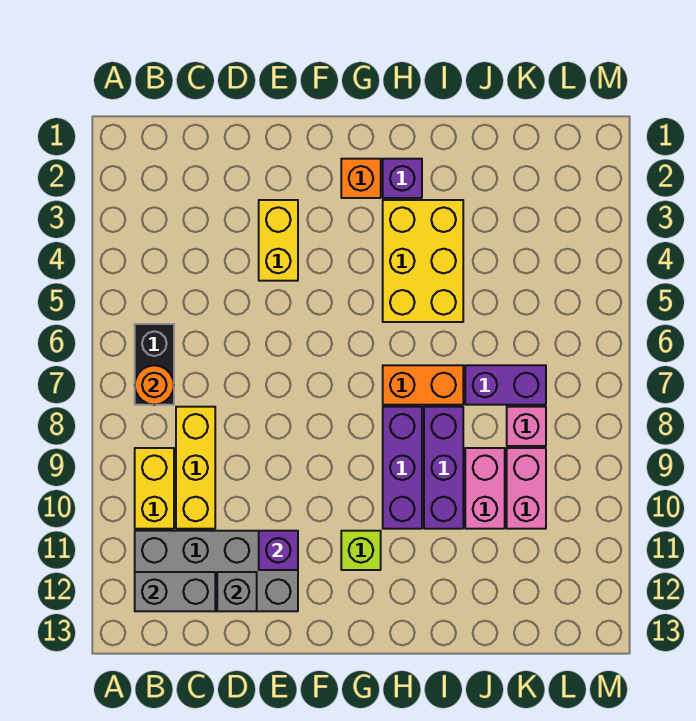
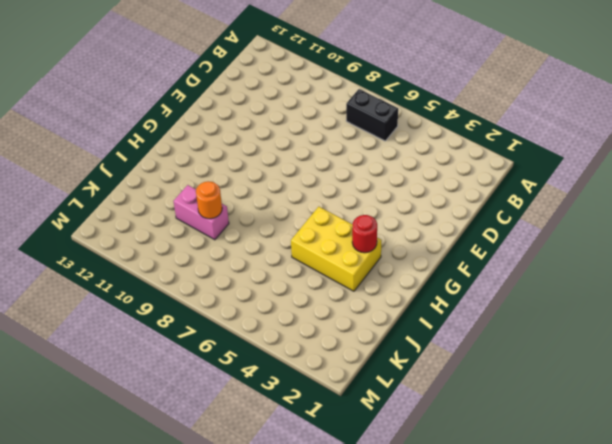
red 1x1 round brick [352,215,377,253] -> none
orange 1x1 round brick [196,181,222,219] -> orange 1x1 round brick moved to [135,365,174,405]
none -> yellow 1x2 brick [135,448,174,529]
none -> grey 2x4 brick [135,531,298,611]
none -> yellow 1x3 brick [176,407,215,529]

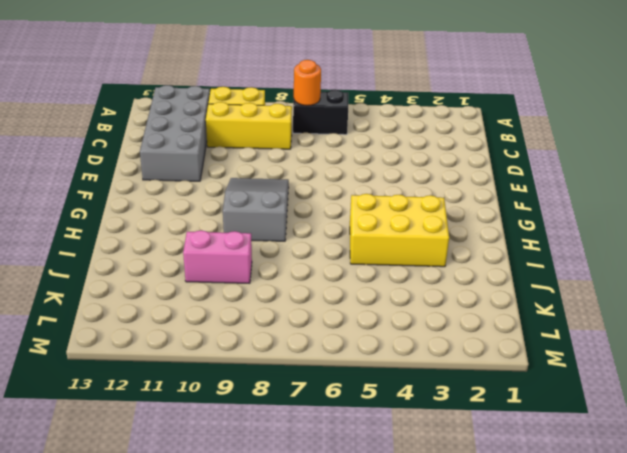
grey 2x3 slope [223,178,289,241] -> purple 1x3 brick [383,407,422,529]
none -> yellow 1x2 brick [259,200,298,281]
none -> orange 1x1 brick [341,159,381,198]
none -> lime 1x1 brick [341,531,381,570]

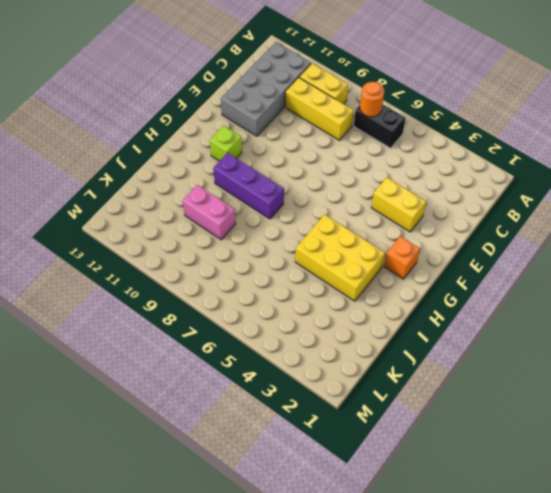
none -> purple 1x1 brick [383,159,422,198]
none -> orange 1x2 brick [383,365,463,405]
none -> purple 1x3 brick [424,407,463,529]

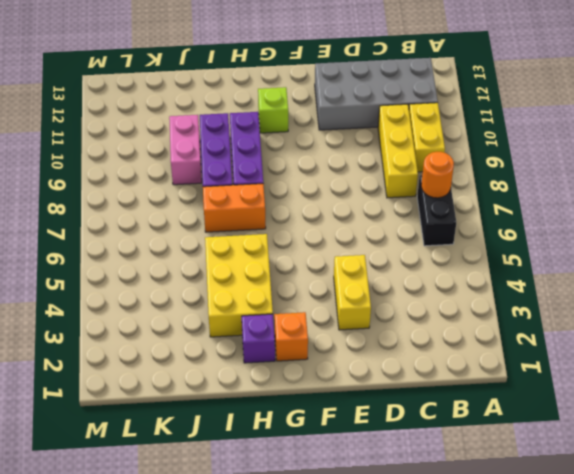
none -> purple 1x2 brick [465,365,546,405]
none -> pink 1x1 brick [507,407,546,446]
none -> pink 1x2 brick [507,448,546,529]

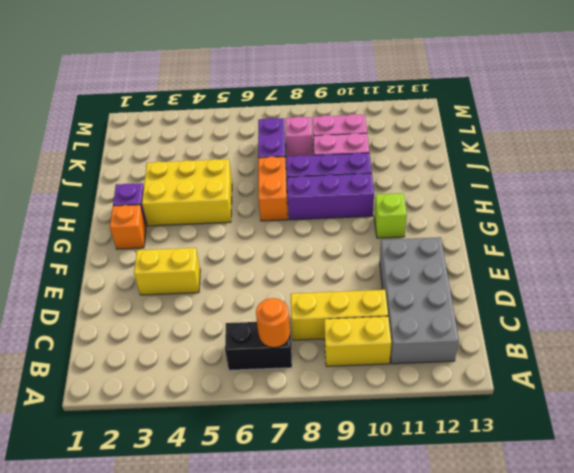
none -> grey 1x2 brick [135,572,215,611]
none -> grey 1x1 brick [217,572,257,611]
none -> purple 1x1 brick [259,531,298,570]

